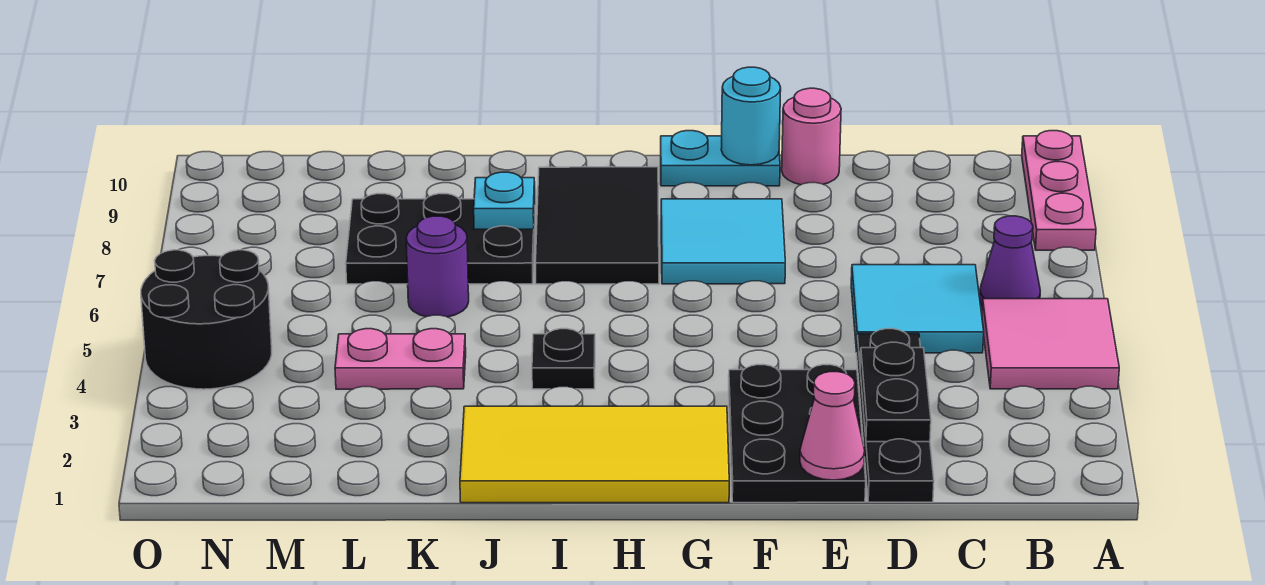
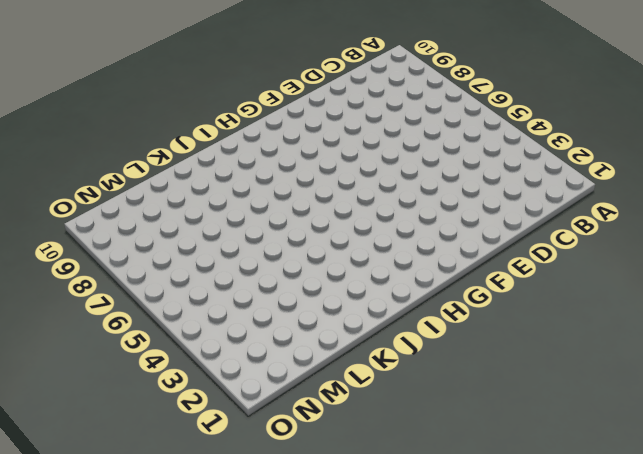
none -> pink 2x2 tile [982,299,1119,389]
none -> pink 1x3 plate [1022,131,1096,250]
none -> purple 1x1 cone [980,216,1040,307]

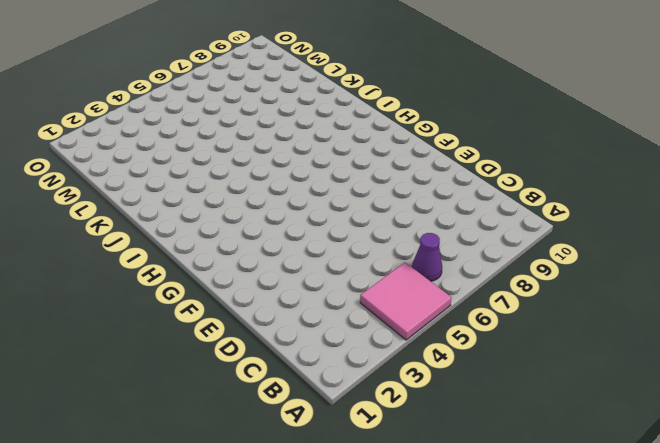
none -> pink 1x3 plate [1022,131,1096,250]
none -> cyan 2x2 tile [851,265,984,353]
none -> black 1x4 plate [857,329,934,502]

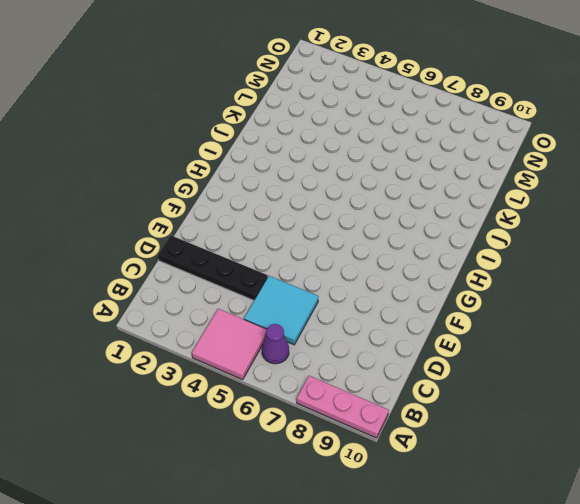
none -> black 2x3 plate [729,365,866,503]
none -> pink 1x1 round brick [782,88,841,185]
none -> cyan 2x2 tile [661,199,785,284]

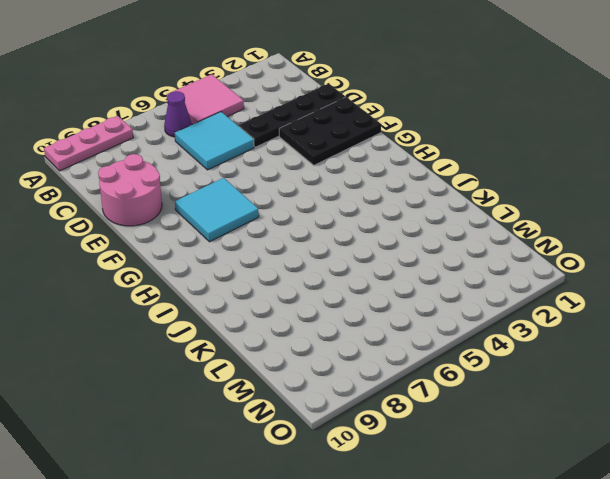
pink 2x2 round brick [98,154,162,226] -> pink 1x1 round brick [782,88,841,185]
none -> cyan 1x2 plate [661,131,780,186]
none -> yellow 2x4 tile [460,406,729,503]
none -> black 2x3 tile [536,167,659,284]

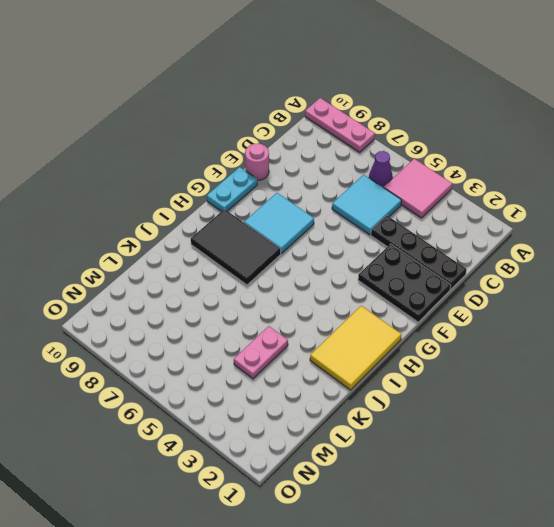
yellow 2x3 tile [310,306,402,390] -> yellow 2x4 tile [460,406,729,503]
none -> black 1x1 plate [532,329,595,389]
none -> black 2x3 plate [346,194,535,284]
none -> purple 1x1 round brick [406,216,469,317]

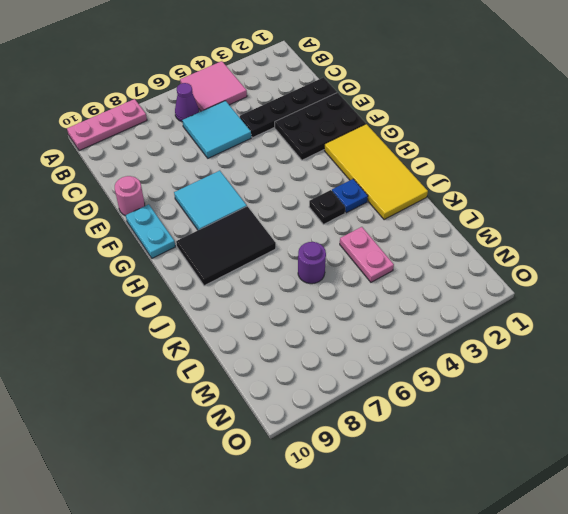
blue 1x1 plate [332,179,368,213] -> none
none -> black 2x3 plate [346,194,535,284]
none -> black 2x2 round brick [141,250,272,389]
none -> black 1x2 plate [860,342,931,442]

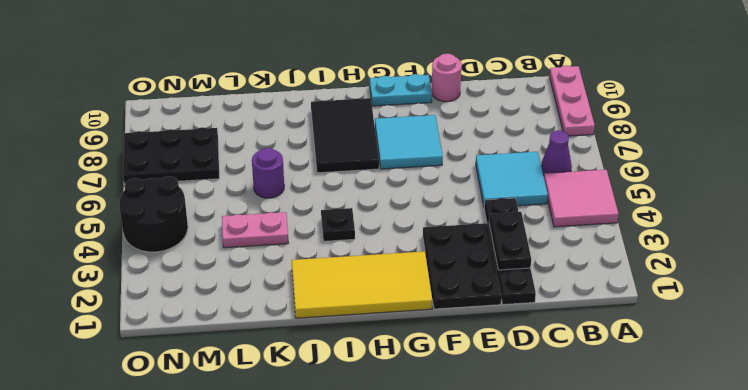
black 2x3 plate [123,127,219,184] -> black 2x3 plate moved to [346,194,535,284]
none -> pink 1x1 cone [800,372,865,480]
none -> cyan 1x1 round brick [721,67,781,165]
none -> cyan 1x1 plate [474,172,535,229]

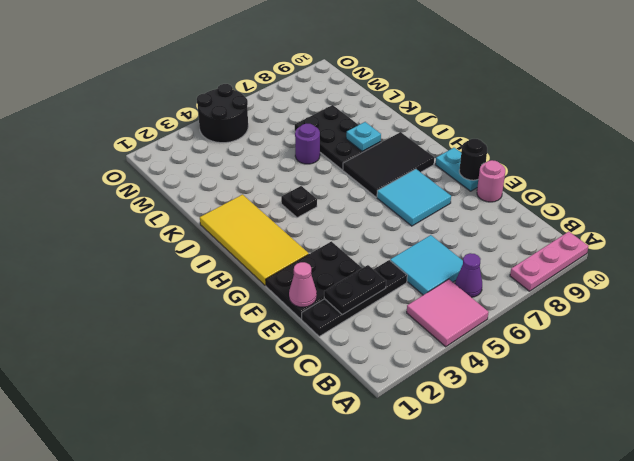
black 1x1 round brick [459,139,487,180] -> cyan 1x1 round brick [721,67,781,165]
none -> pink 1x2 plate [335,329,466,389]

